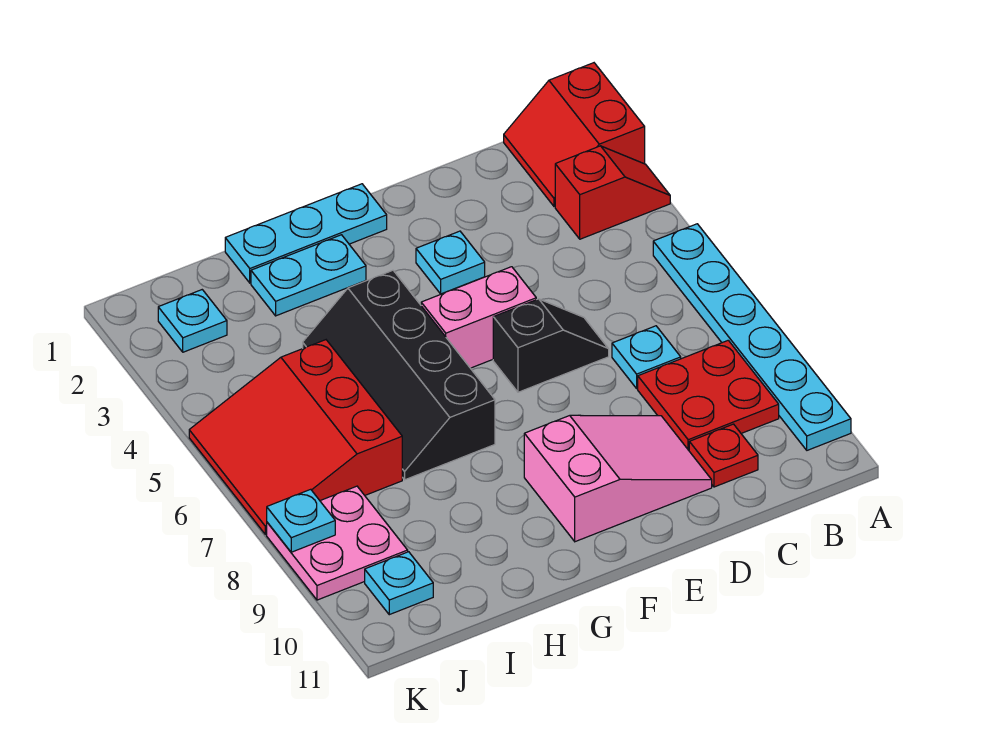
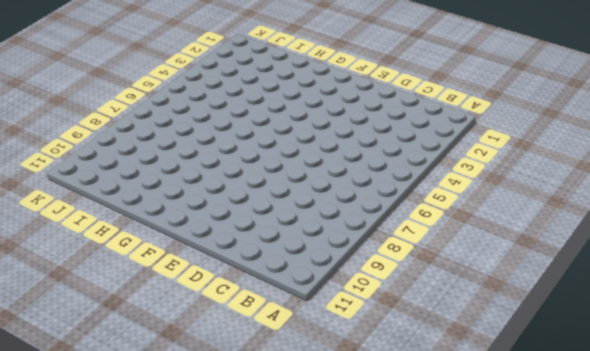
none -> red 2x2 slope [504,63,645,206]
none -> red 1x2 slope [555,146,670,239]
none -> cyan 1x6 plate [653,224,851,450]

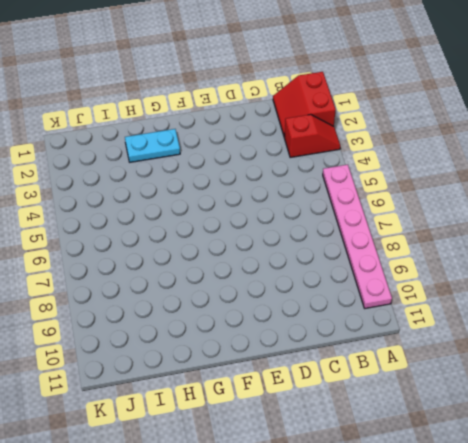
pink 1x6 plate [323,165,392,308] -> cyan 1x6 plate [653,224,851,450]
none -> red 2x2 plate [638,340,779,450]
none -> cyan 1x1 plate [612,326,681,388]
none -> red 1x1 plate [689,424,758,487]

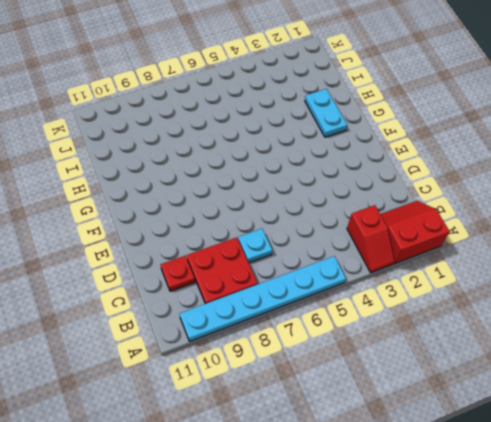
none -> black 1x2 slope [493,299,609,392]
none -> pink 2x3 slope [524,415,712,542]
none -> cyan 1x1 plate [416,231,485,294]

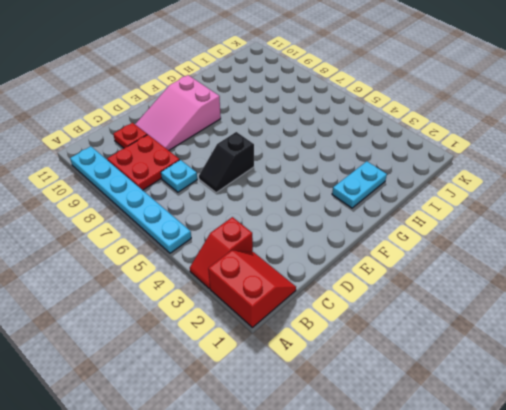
none -> cyan 1x1 plate [416,231,485,294]
none -> pink 1x2 brick [421,267,536,368]
none -> cyan 1x3 plate [225,184,387,283]

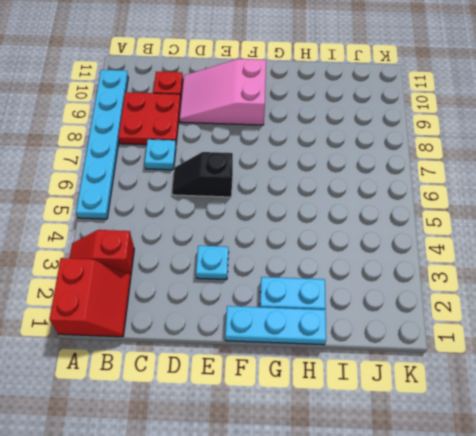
none -> pink 1x2 brick [421,267,536,368]
none -> black 2x4 slope [303,270,495,480]
none -> red 3x3 slope [189,340,402,534]

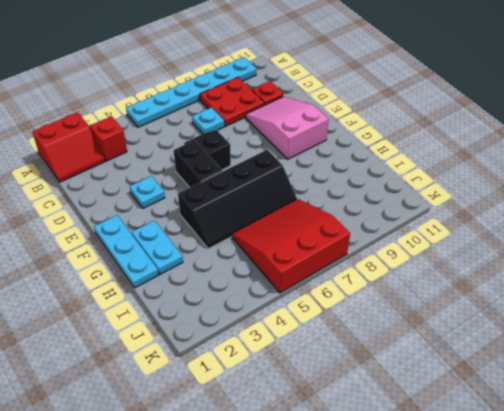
black 1x2 brick [174,140,223,188] -> pink 1x2 brick [421,267,536,368]
red 3x3 slope [232,199,350,293] -> red 3x3 slope turned to [189,340,402,534]
none -> cyan 1x1 plate [158,290,227,352]
none -> pink 2x2 plate [267,486,408,600]
none -> cyan 1x1 plate [365,552,433,615]

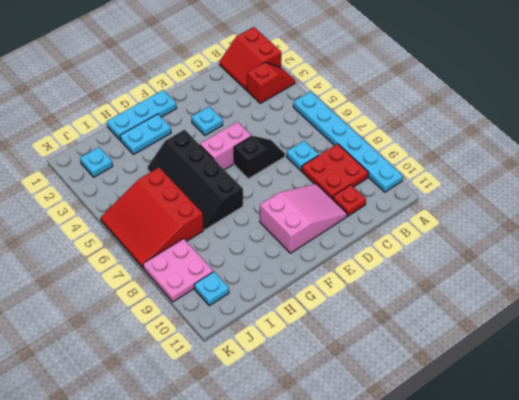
none -> cyan 1x1 plate [267,489,335,552]

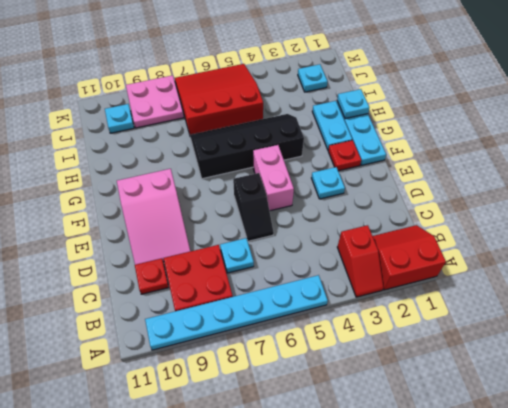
red 1x1 plate [328,140,361,171] -> none
cyan 1x1 plate [337,89,369,119] -> cyan 1x1 plate moved to [267,489,335,552]

